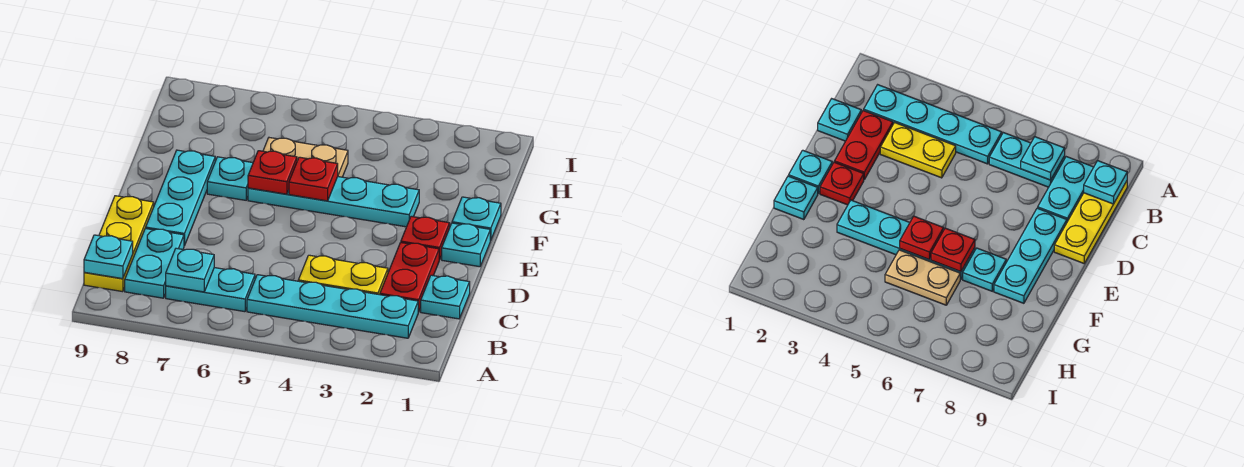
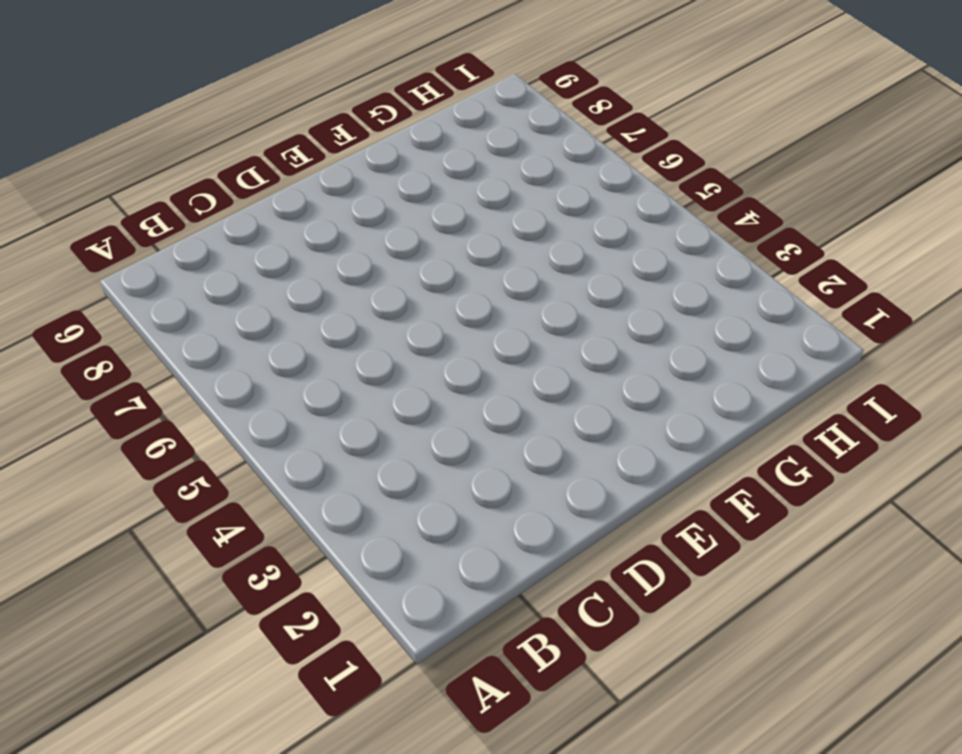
none -> cyan 1x4 plate [247,275,418,338]
none -> cyan 1x2 plate [166,268,255,312]
none -> cyan 1x2 plate [125,228,184,298]

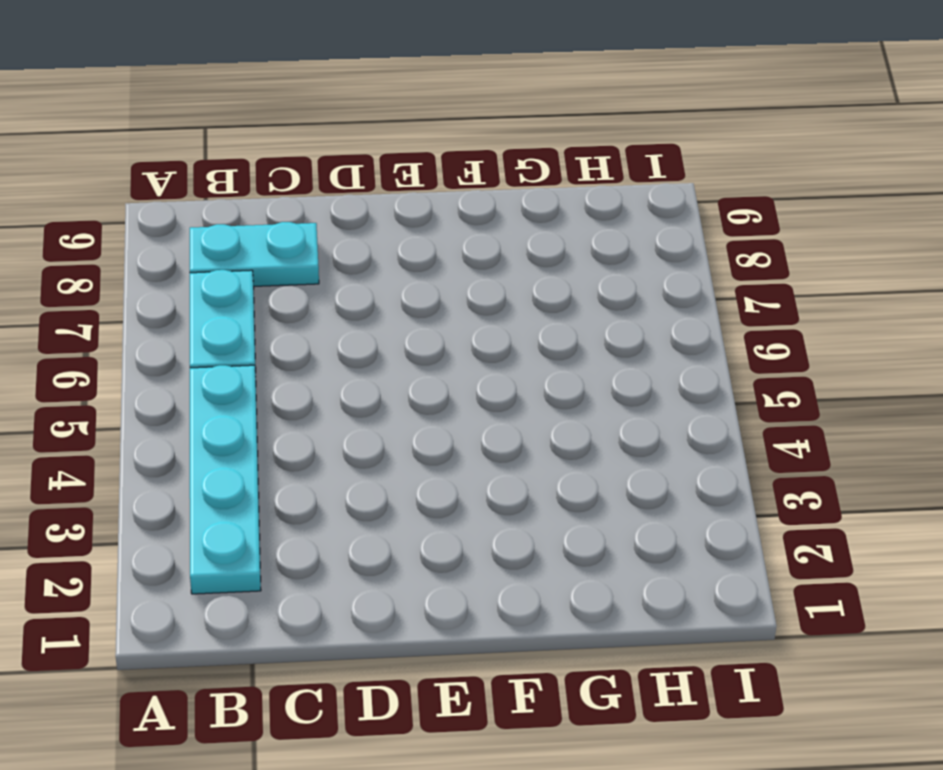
none -> yellow 1x3 plate [84,196,154,292]
none -> cyan 1x1 plate [421,275,470,319]
none -> red 1x2 plate [380,243,439,312]

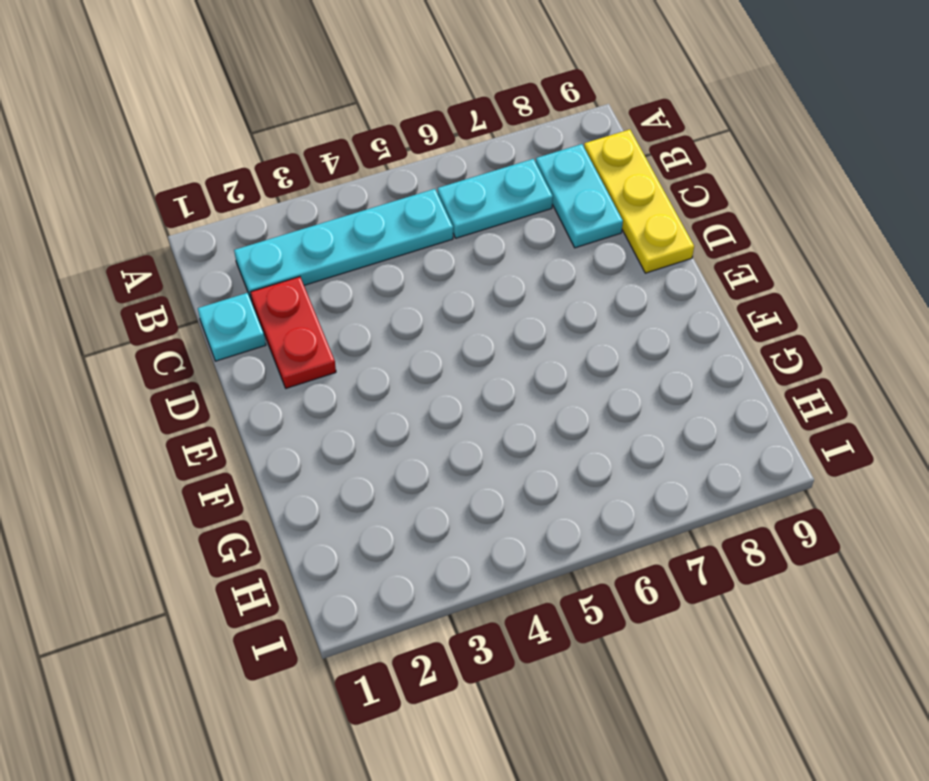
none -> yellow 1x2 plate [298,255,388,295]
none -> cyan 1x3 plate [146,150,215,246]
none -> cyan 1x1 plate [442,223,490,267]

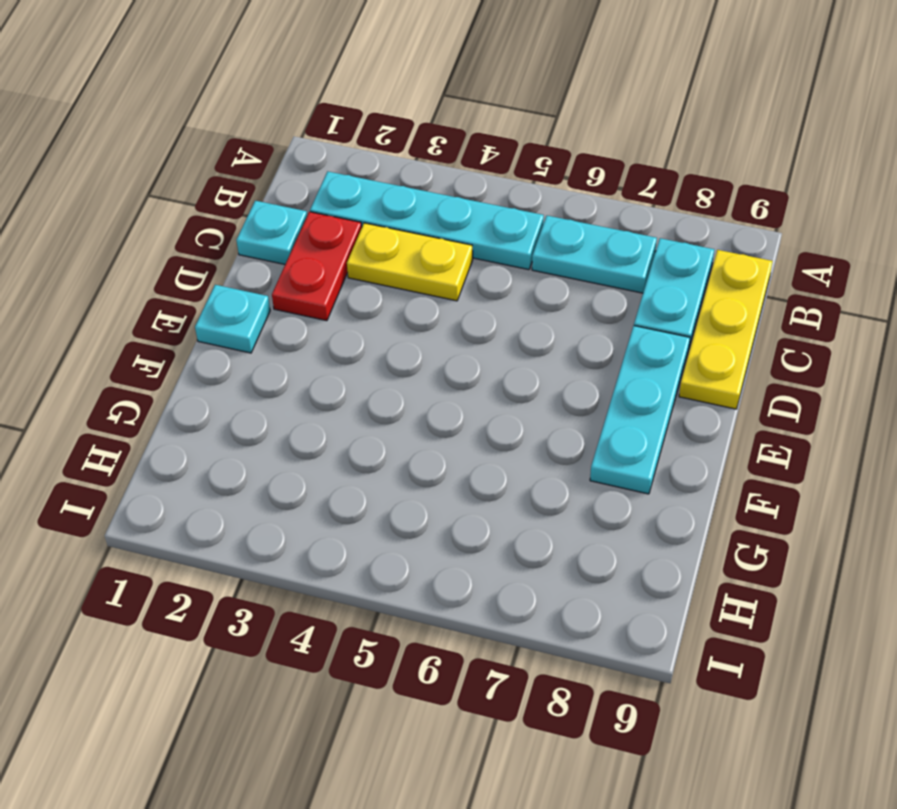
none -> red 1x1 plate [401,216,450,260]
none -> cyan 1x1 plate [452,197,501,241]
none -> cyan 1x4 plate [248,177,419,227]

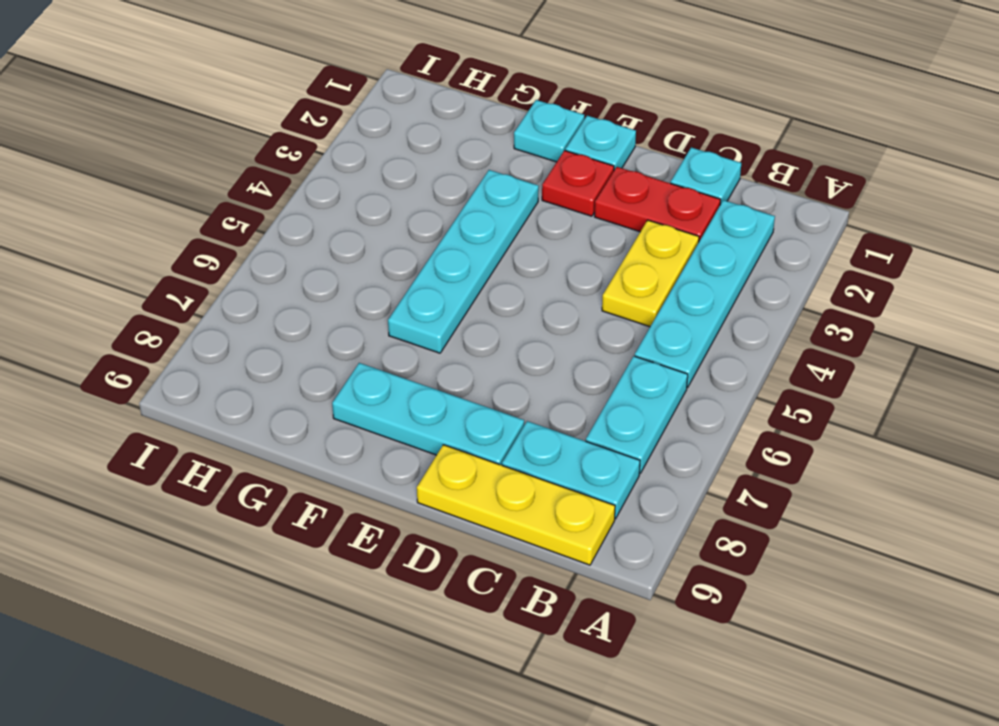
none -> cyan 1x1 plate [207,157,253,200]
none -> tan 1x2 plate [263,138,348,177]
none -> cyan 1x1 plate [166,248,214,292]

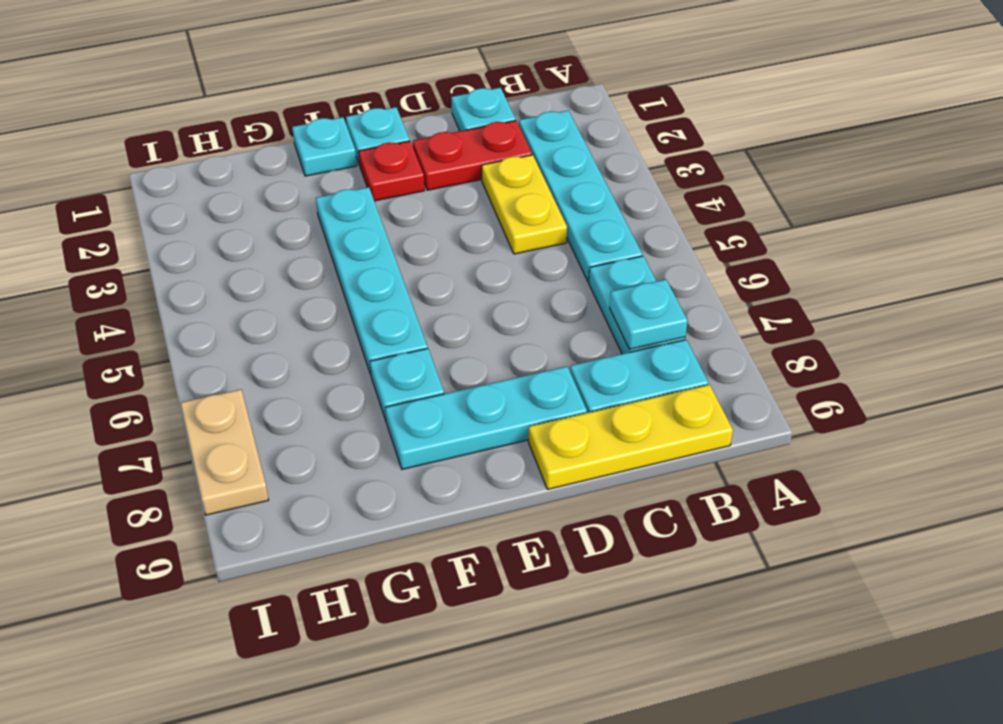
tan 1x2 plate [181,389,268,515] -> tan 1x2 plate moved to [263,138,348,177]
none -> cyan 1x1 plate [84,235,133,279]
none -> red 1x1 plate [289,157,338,201]
none -> red 1x1 plate [248,151,297,194]

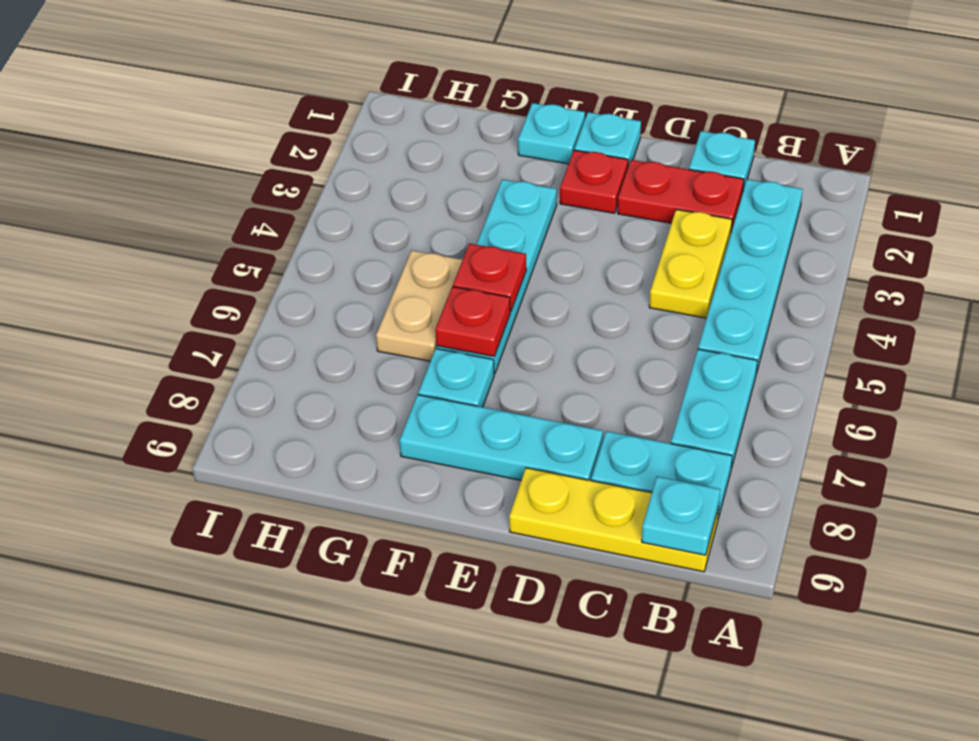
none -> cyan 1x1 plate [166,248,214,292]

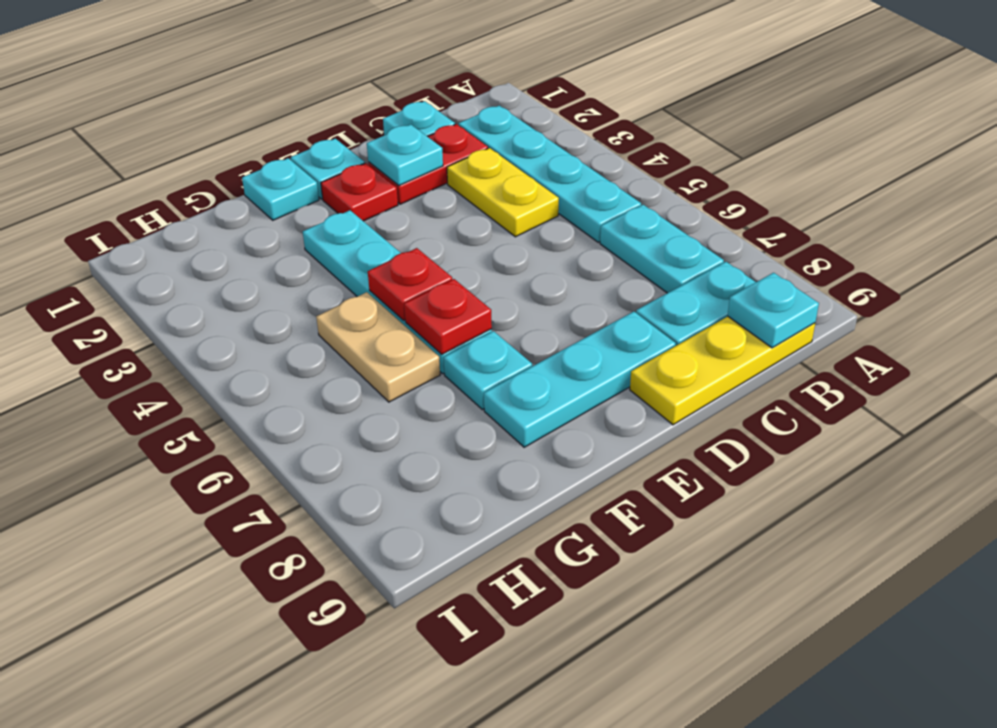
cyan 1x1 plate [367,124,443,186] -> cyan 1x1 plate moved to [166,248,214,292]

